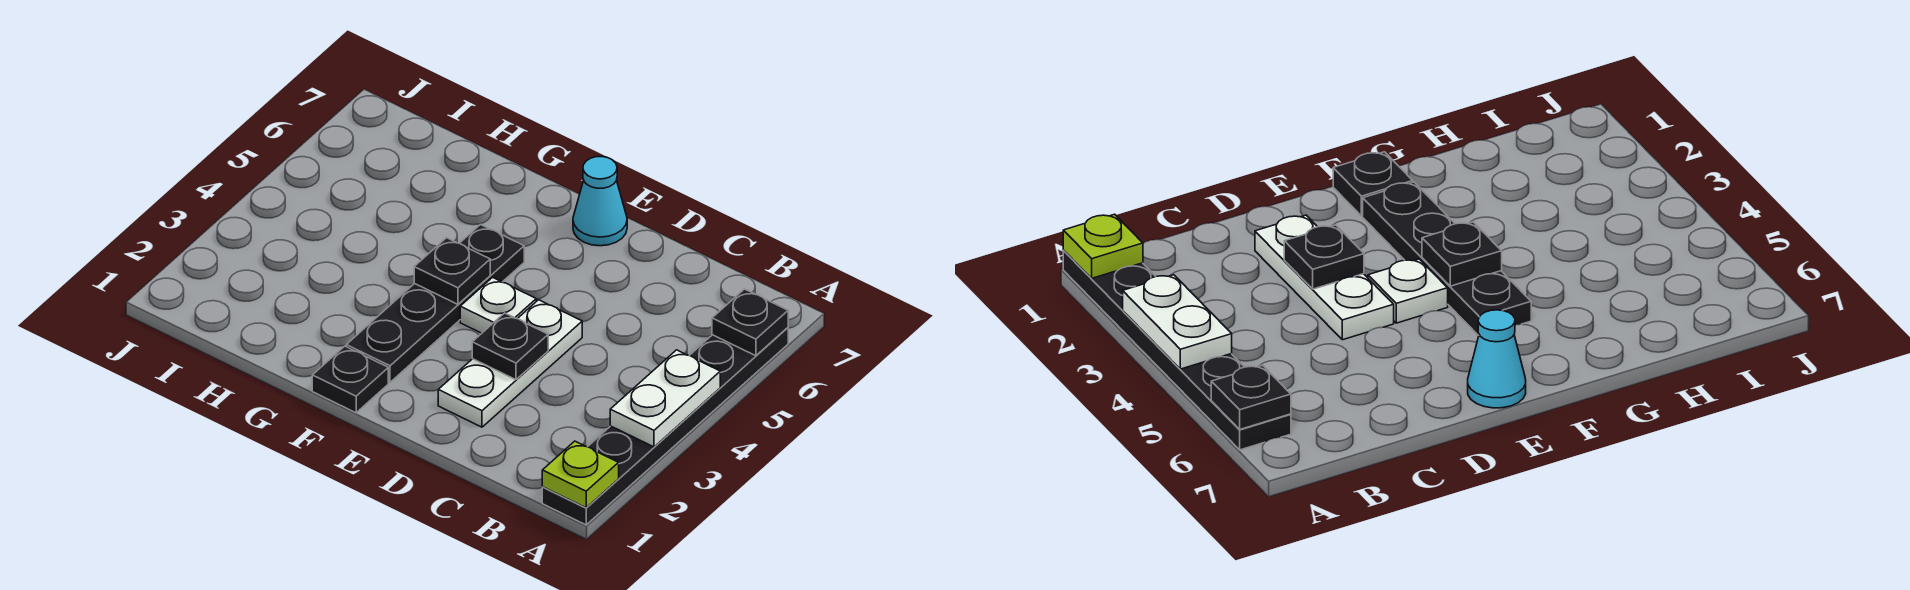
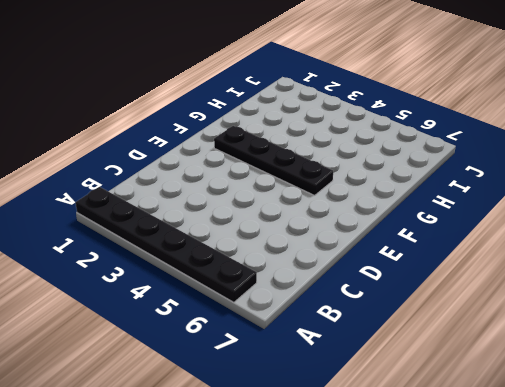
none -> white 1x3 plate [438,300,582,427]
none -> white 1x1 plate [460,277,536,333]

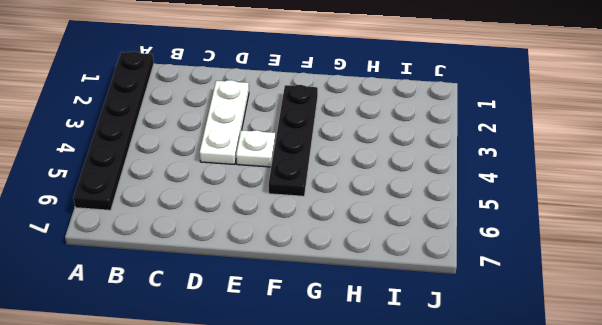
none -> cyan 1x1 cone [573,157,627,246]
none -> black 1x1 plate [312,346,388,413]

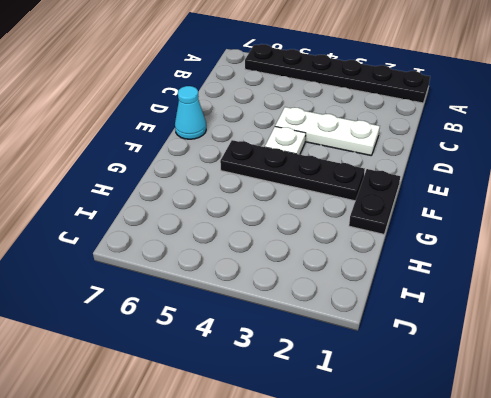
black 1x2 plate [349,169,400,234] -> black 1x1 plate [312,346,388,413]
none -> lime 1x1 plate [542,441,619,508]
none -> white 1x2 plate [610,350,720,447]

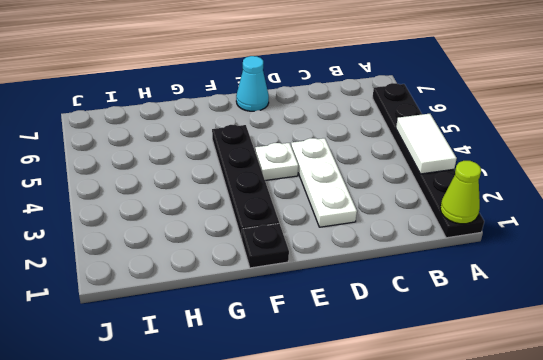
lime 1x1 cone [440,161,481,224] -> lime 1x1 plate [542,441,619,508]
white 1x2 tile [396,114,457,174] -> white 1x2 plate [610,350,720,447]
none -> black 1x1 plate [712,289,788,356]
none -> black 1x1 plate [472,313,548,380]

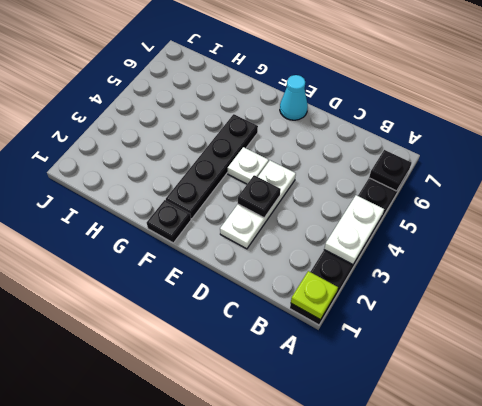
none -> black 1x1 plate [414,238,490,304]

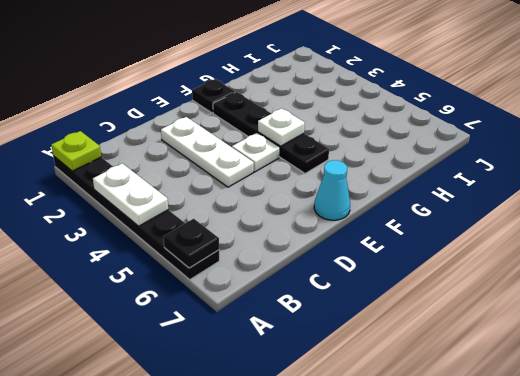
white 1x1 plate [258,108,305,146] -> black 1x1 plate [414,238,490,304]
none -> black 1x1 plate [472,313,548,380]

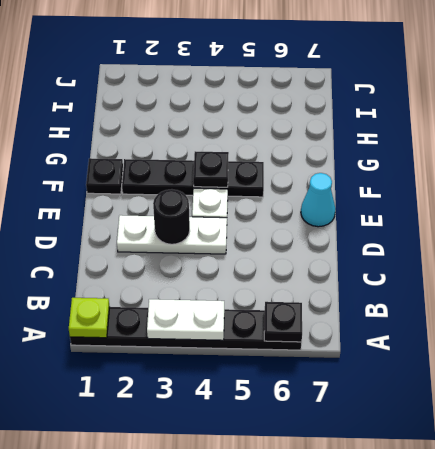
black 1x1 round brick [153,190,190,244] -> black 1x1 plate [472,313,548,380]

